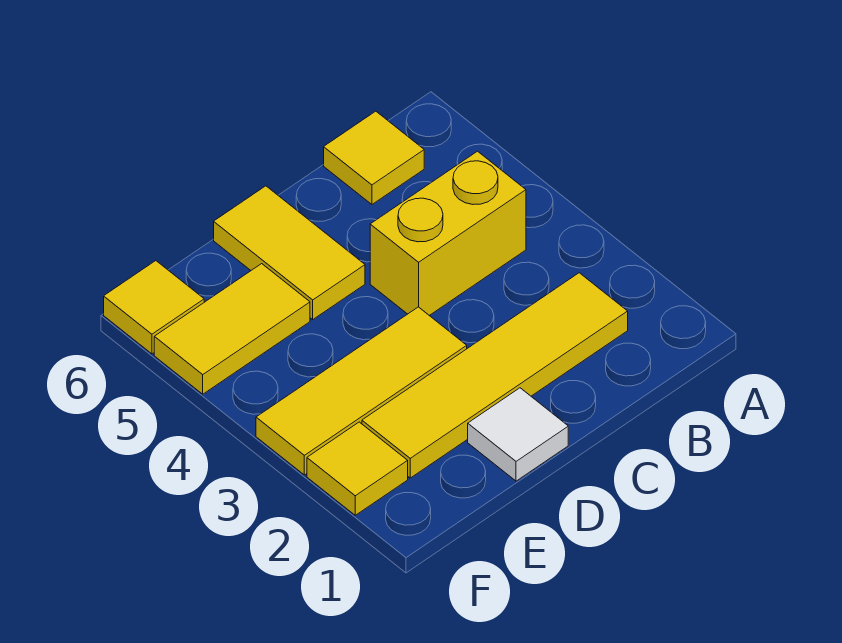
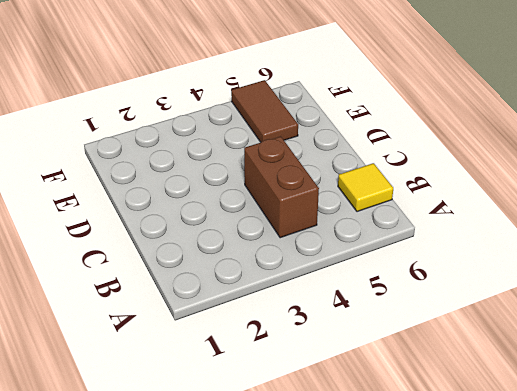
brown 1x2 brick [244,136,319,238] -> yellow 1x2 brick [370,151,526,315]
brown 1x2 tile [231,80,298,142] -> yellow 1x2 tile [154,264,310,394]
none -> yellow 1x4 tile [362,273,628,478]
none -> white 1x1 tile [468,388,568,481]

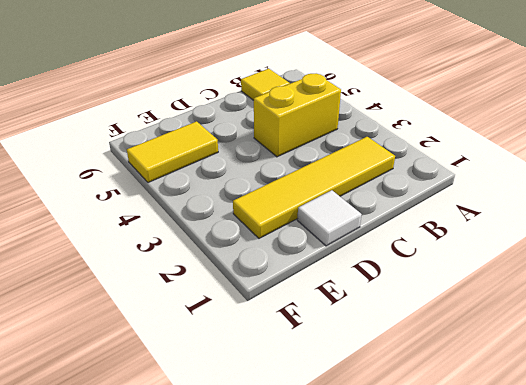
none -> yellow 1x3 tile [256,307,467,475]
none -> yellow 1x2 tile [214,186,365,319]

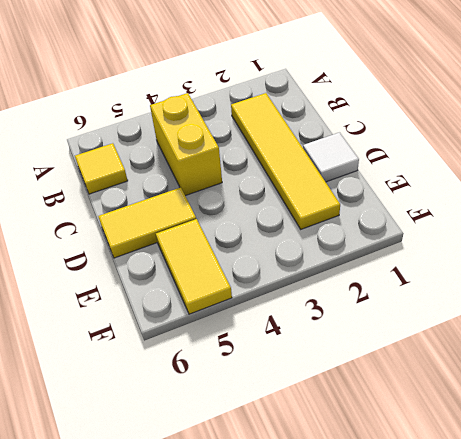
none -> yellow 1x3 tile [256,307,467,475]
none -> yellow 1x1 tile [307,422,408,515]

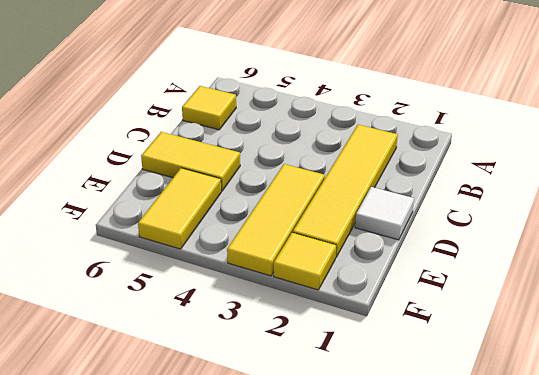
none -> yellow 1x2 brick [370,151,526,315]
none -> yellow 1x1 tile [104,261,204,354]

